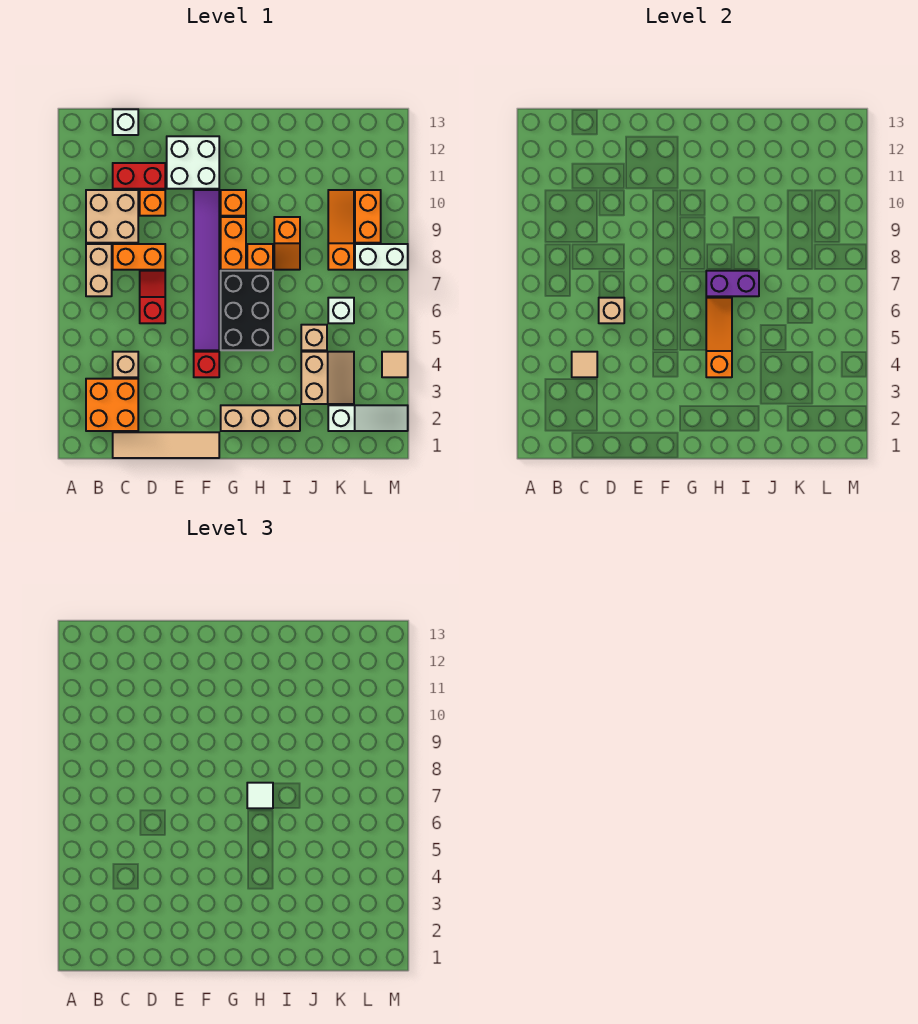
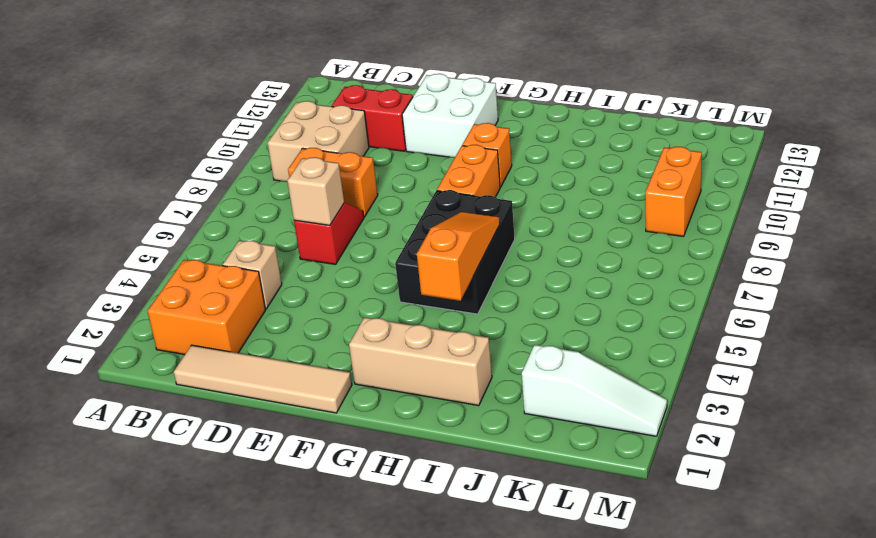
none -> tan 1x2 brick [86,244,112,296]
none -> white 1x1 brick [113,109,138,135]
none -> orange 1x1 brick [140,190,165,216]
none -> red 1x1 brick [194,352,219,377]

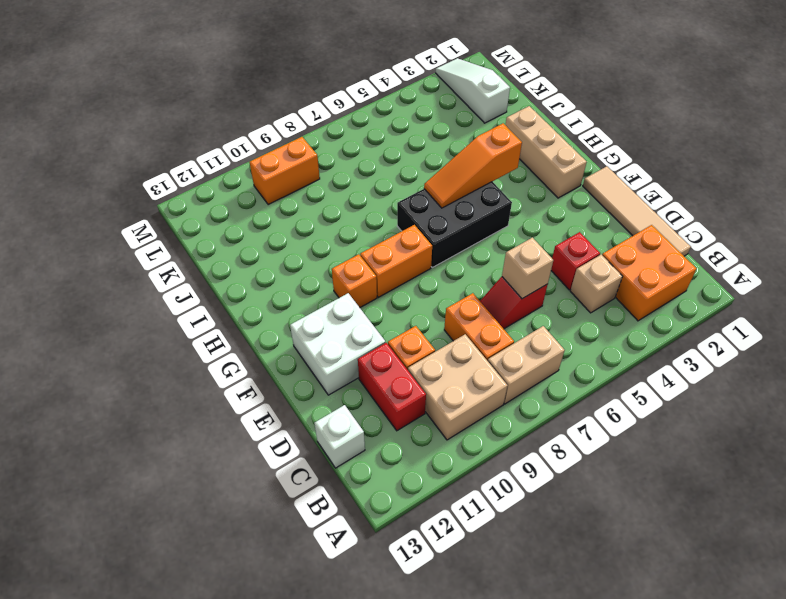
red 1x1 brick [551,232,600,290] -> red 1x1 brick moved to [194,352,219,377]
none -> purple 1x6 tile [194,190,219,350]
none -> orange 1x1 brick [247,244,273,270]
none -> orange 1x2 slope [274,217,300,270]
none -> tan 2x2 slope [301,352,354,404]

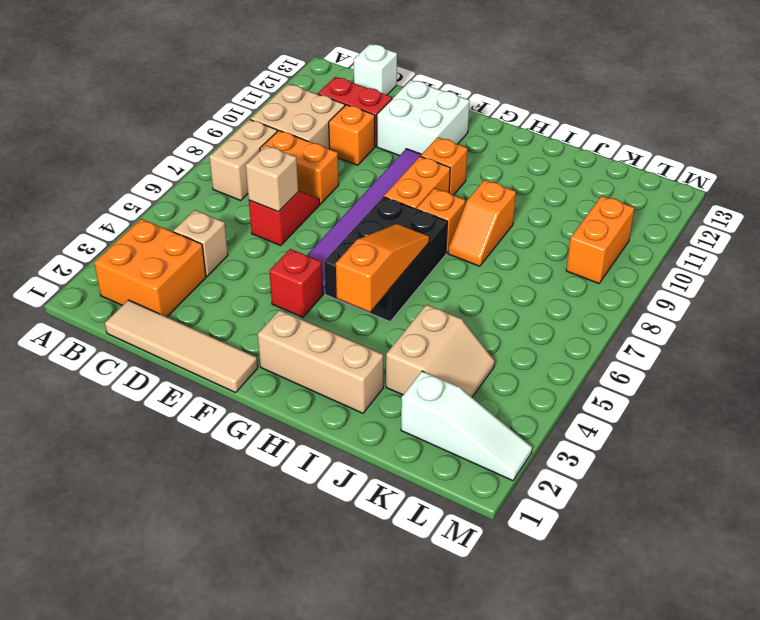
none -> tan 1x1 brick [301,325,327,350]
none -> white 1x1 brick [328,298,354,323]
none -> orange 1x3 slope [328,190,354,270]
none -> white 1x2 brick [355,244,408,270]

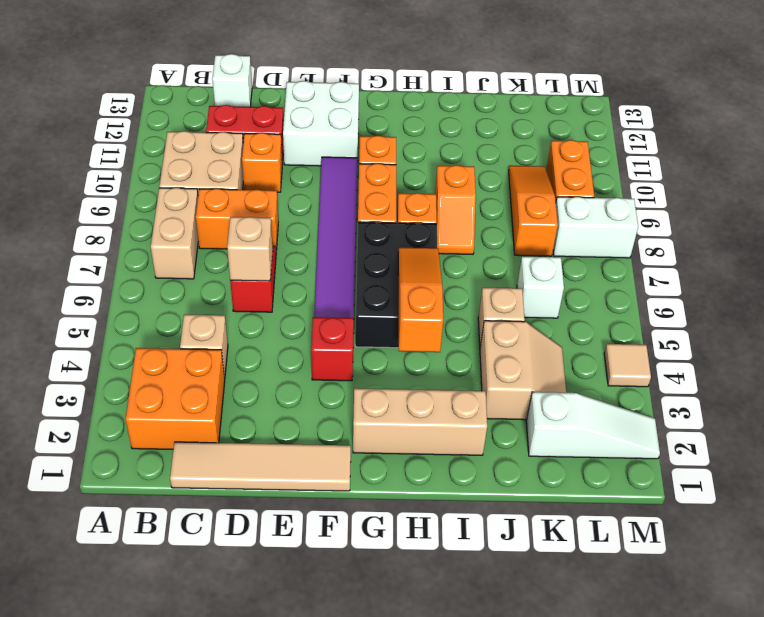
none -> tan 1x1 tile [572,352,597,377]
none -> purple 1x2 brick [706,271,759,296]
none -> white 1x1 tile [247,783,273,808]

